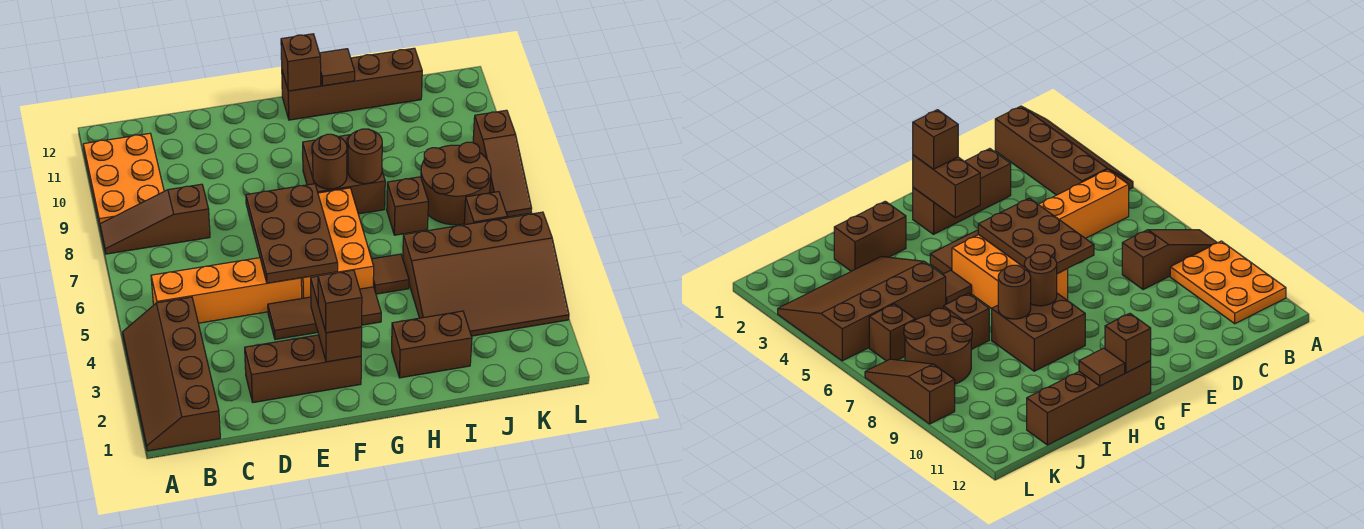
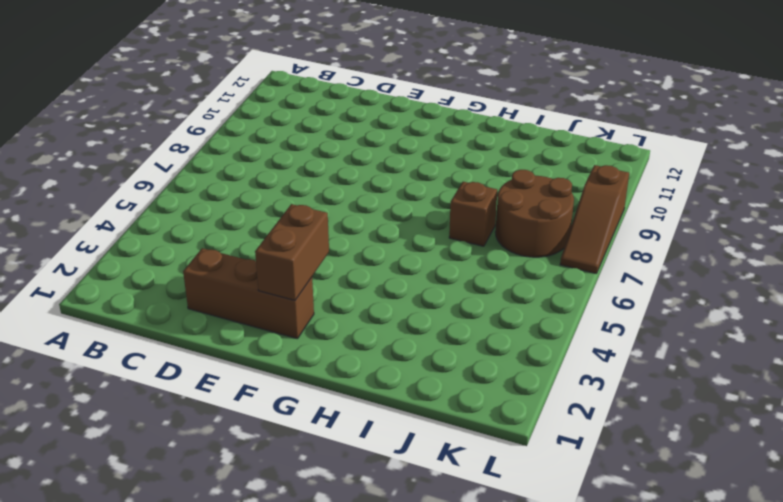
none -> brown 2x4 slope [123,297,220,451]
none -> brown 1x3 slope [100,184,210,254]
none -> orange 2x3 plate [83,133,164,225]

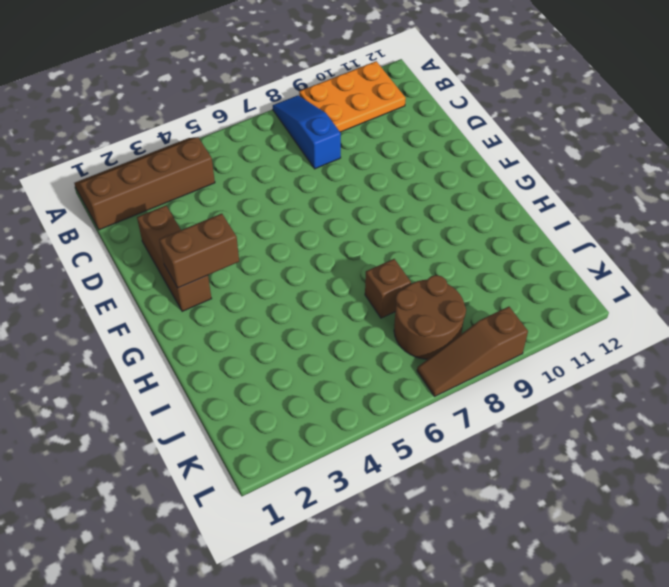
blue 1x3 slope [273,95,341,169] -> brown 1x3 slope [100,184,210,254]
none -> orange 1x4 brick [151,258,302,323]
none -> brown 1x3 tile [268,287,381,340]
none -> orange 2x3 brick [301,188,374,298]

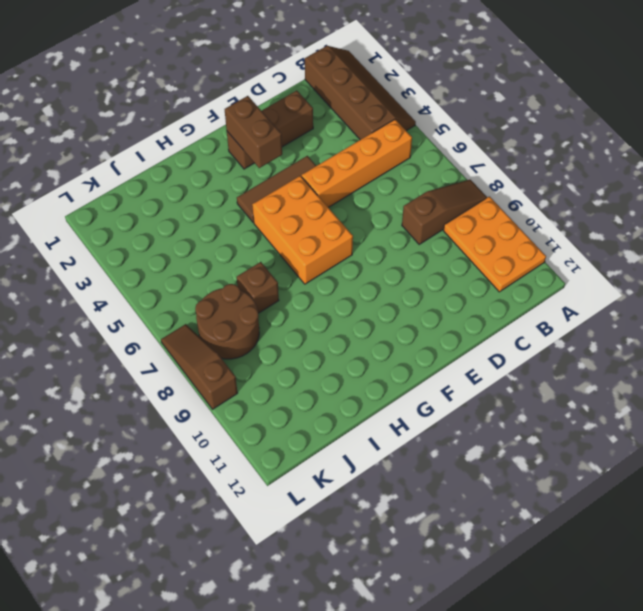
none -> brown 2x2 brick [303,135,385,214]
none -> brown 1x4 brick [282,48,422,120]
none -> brown 1x2 brick [392,311,472,378]

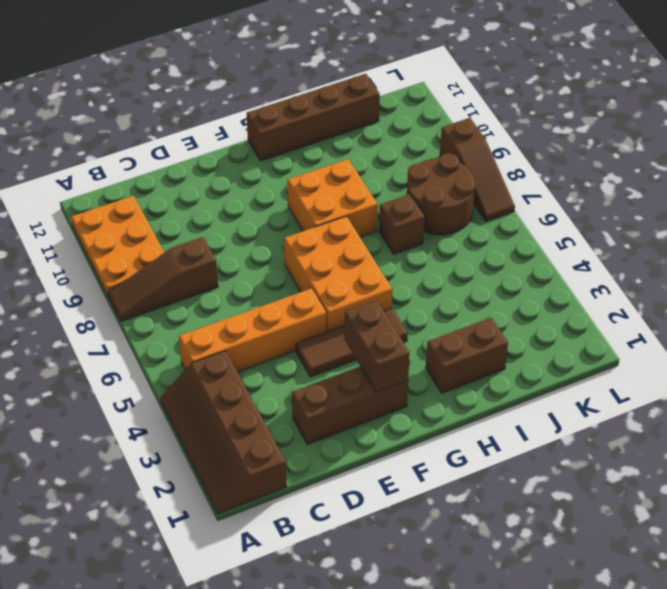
orange 2x2 brick [287,159,378,237] -> brown 2x2 brick [303,135,385,214]
none -> brown 1x1 tile [372,254,409,294]
none -> brown 3x4 slope [403,212,569,336]
none -> brown 1x1 brick [464,192,507,225]

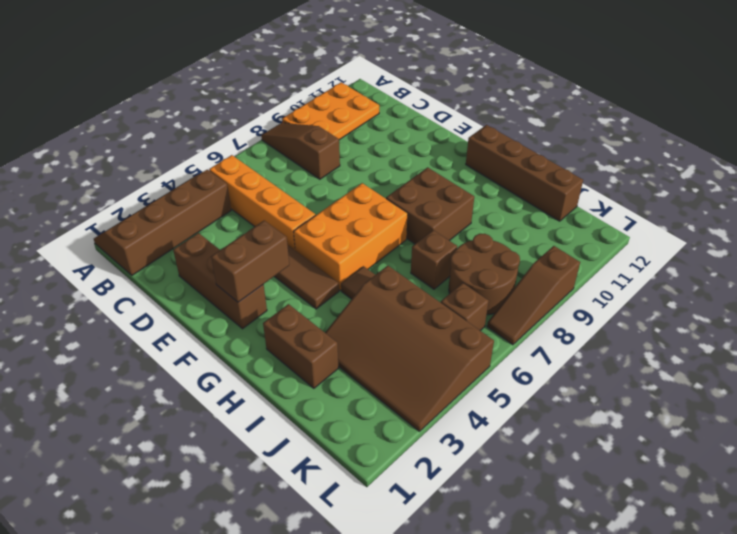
none -> brown 2x3 plate [246,184,338,283]
none -> brown 1x1 round brick [313,134,347,189]
none -> brown 1x1 brick [281,34,321,91]

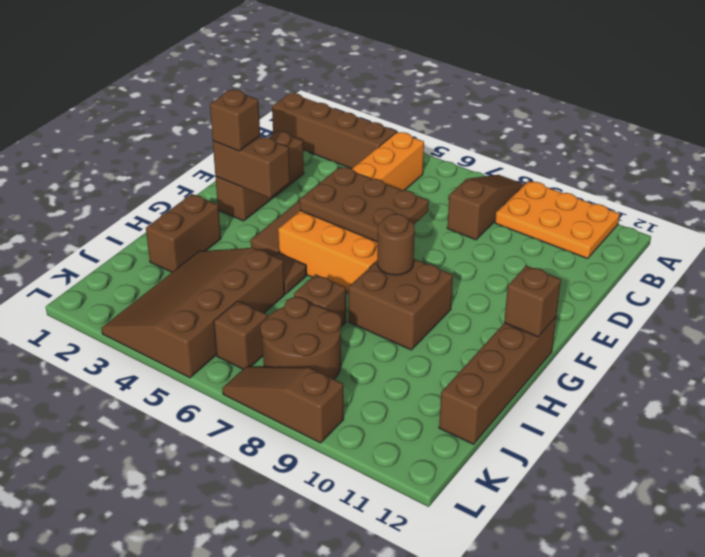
none -> brown 1x1 round brick [348,129,382,184]
none -> brown 1x1 tile [320,49,355,86]

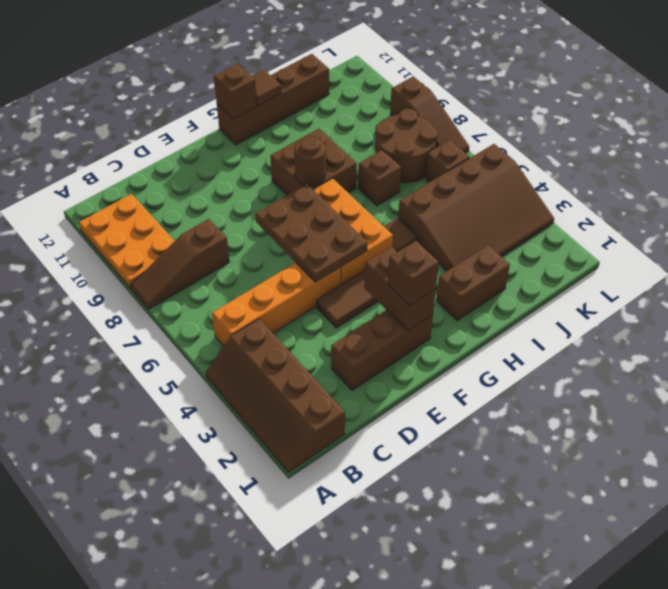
none -> brown 1x1 round brick [348,129,382,184]

